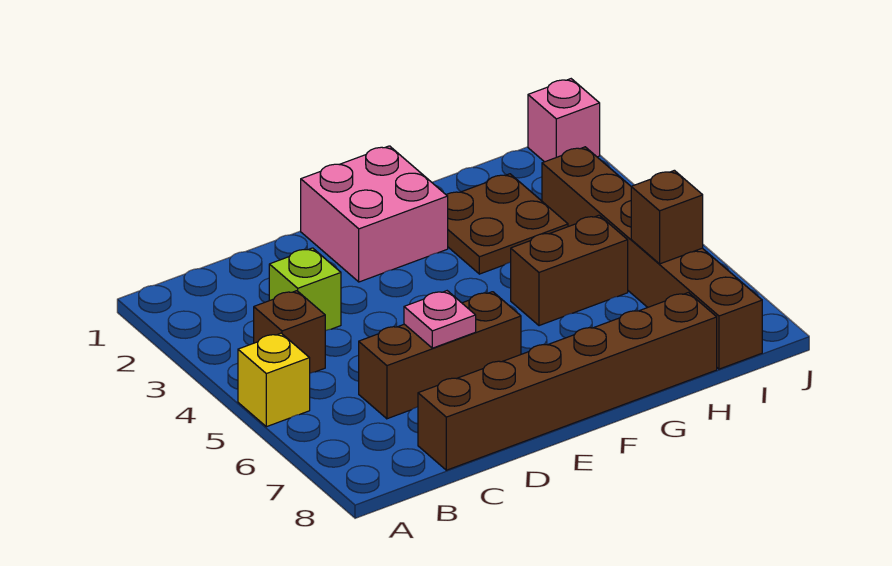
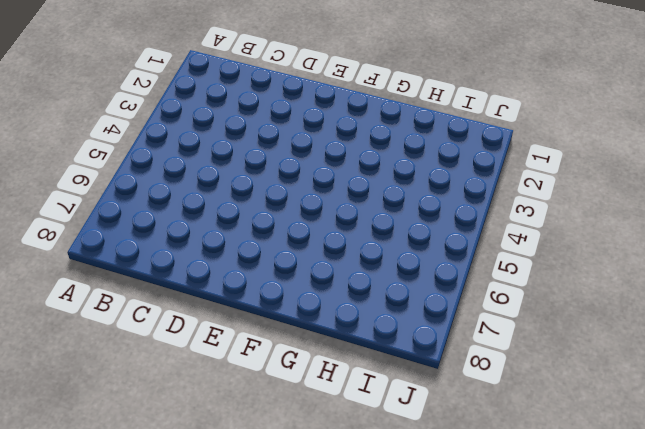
none -> yellow 1x1 brick [238,333,310,427]
none -> brown 1x1 brick [254,291,325,373]
none -> lime 1x1 brick [269,248,341,331]

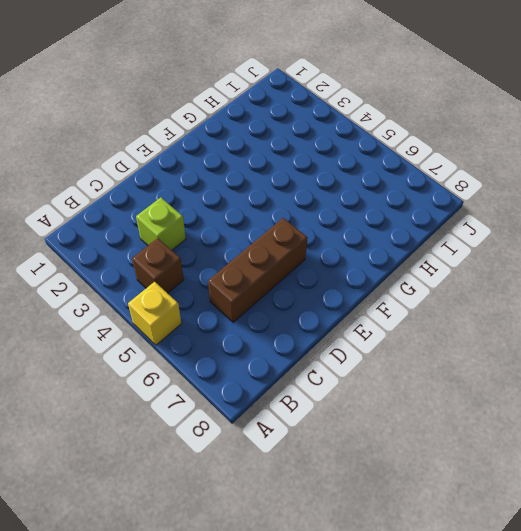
none -> brown 1x6 brick [418,293,717,470]
none -> pink 2x2 brick [301,146,448,282]
none -> brown 2x2 plate [446,174,568,274]

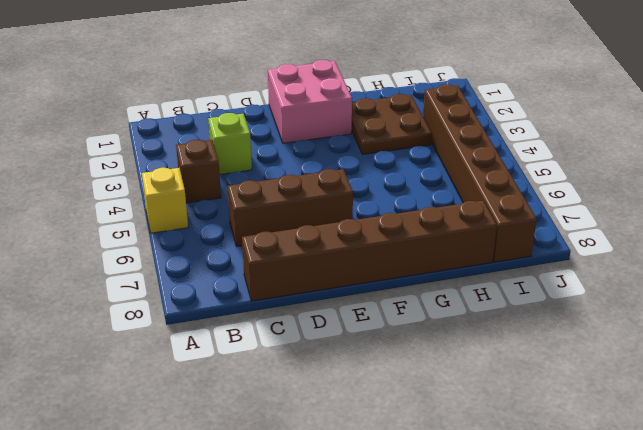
none -> brown 1x2 brick [511,215,628,326]
none -> pink 1x1 brick [528,79,600,162]
none -> pink 1x1 plate [404,291,476,348]

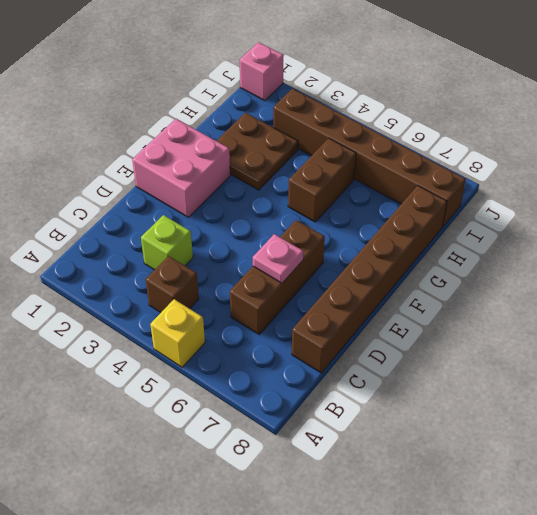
none -> brown 1x1 brick [631,170,703,264]

